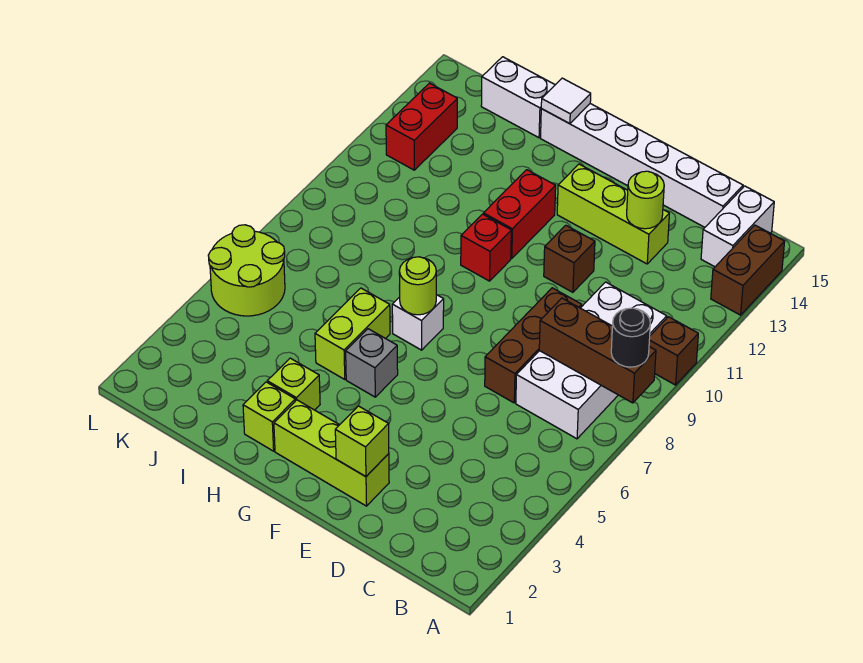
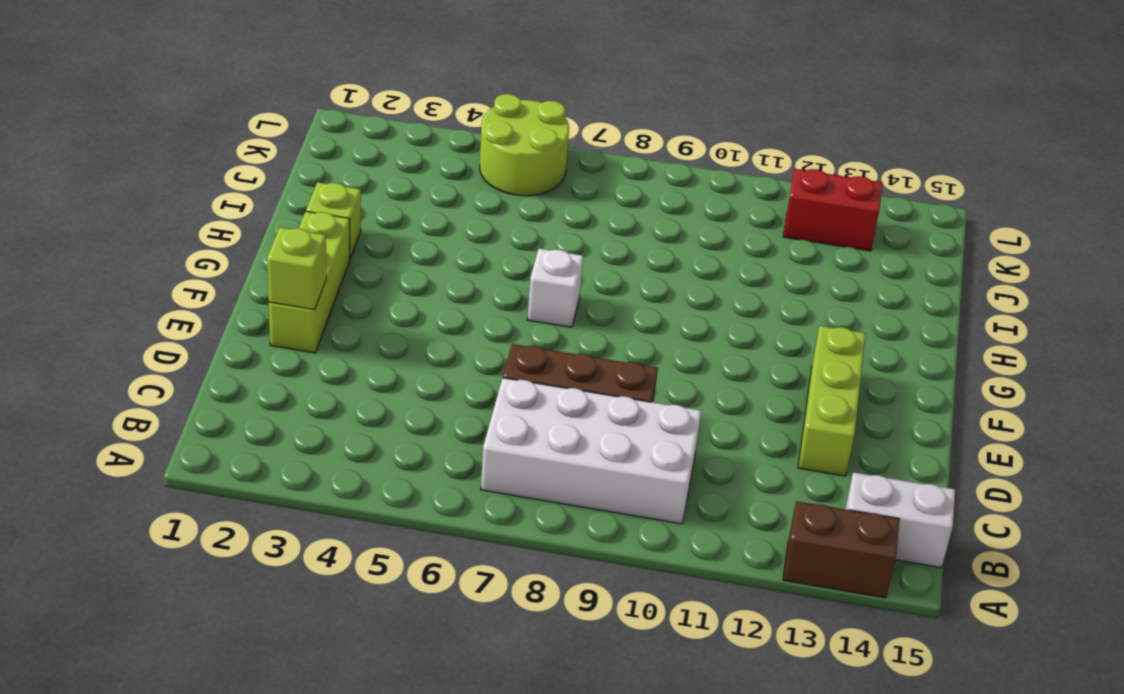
none -> brown 1x1 brick [649,317,698,385]
none -> white 1x6 brick [541,104,743,227]
none -> brown 1x1 brick [544,225,595,292]

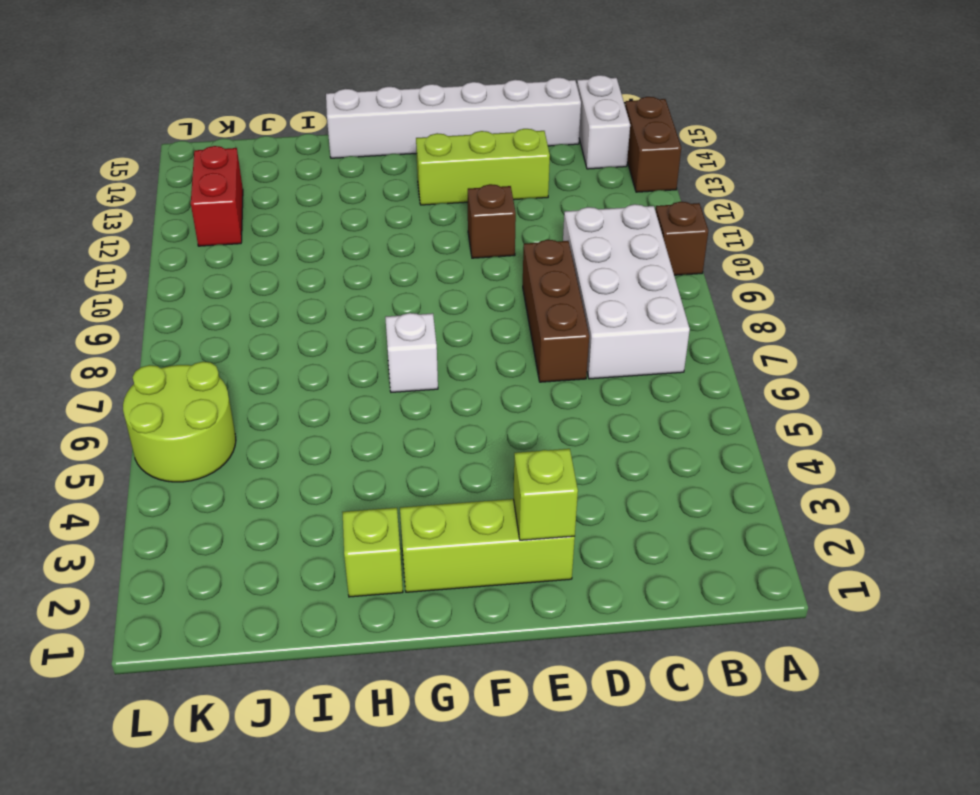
none -> grey 1x1 brick [346,329,398,397]
none -> red 1x1 brick [461,214,511,281]
none -> red 1x2 brick [483,170,556,259]

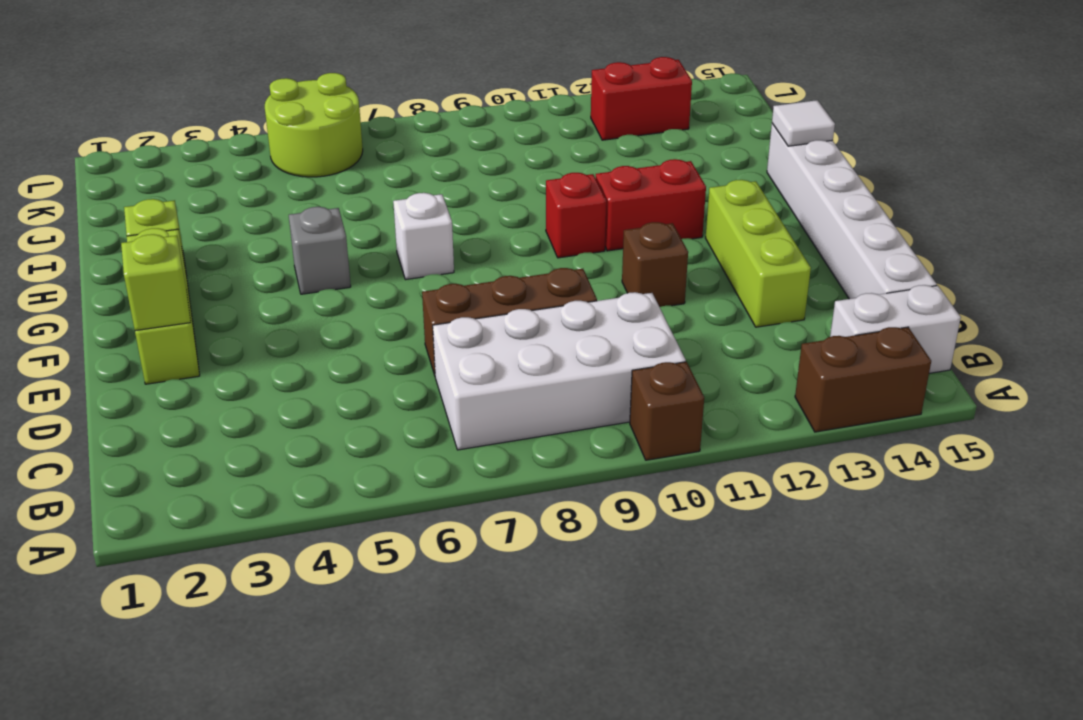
none -> lime 1x1 brick [267,358,320,410]
none -> lime 1x2 brick [315,288,390,379]
none -> white 1x2 brick [481,57,555,138]

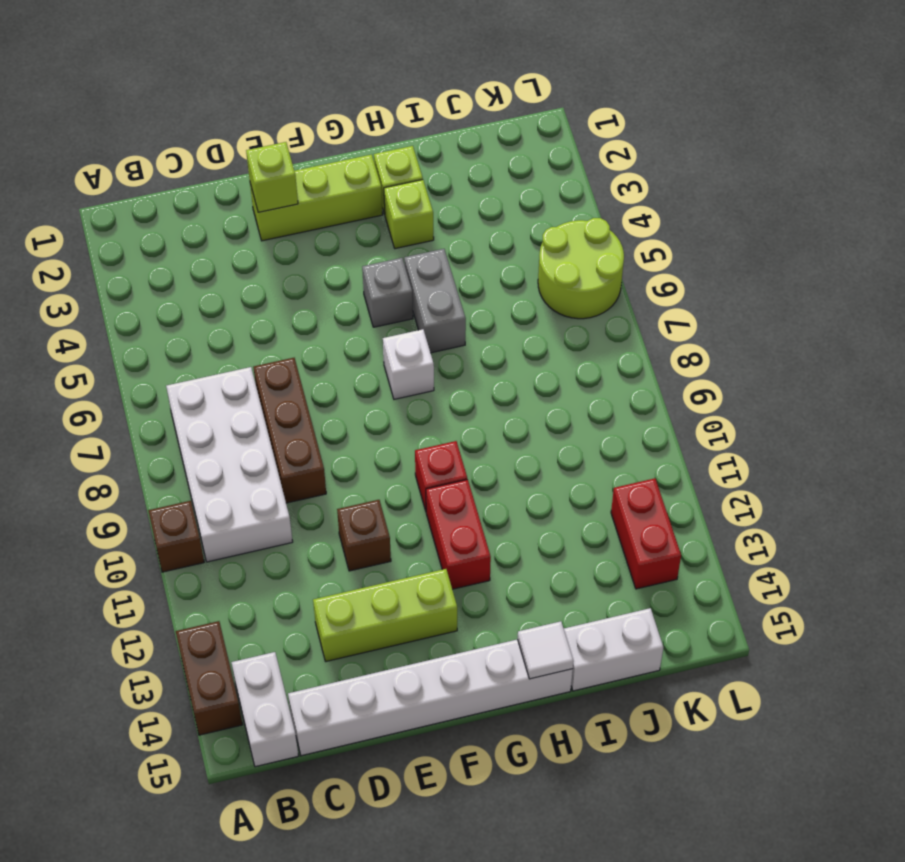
grey 1x2 brick [404,249,466,353] -> lime 1x2 brick [315,288,390,379]
none -> brown 1x3 brick [539,298,656,403]
none -> lime 1x1 round brick [627,171,664,229]
none -> lime 1x1 round brick [399,257,436,315]

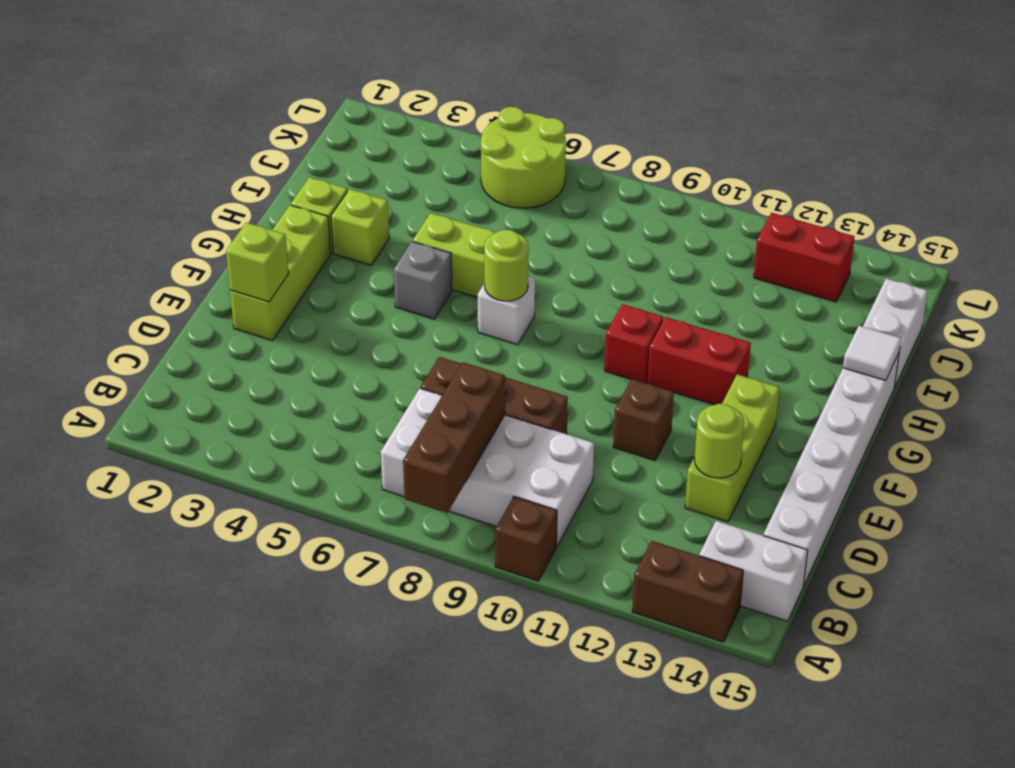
none -> black 1x1 round brick [611,308,650,367]

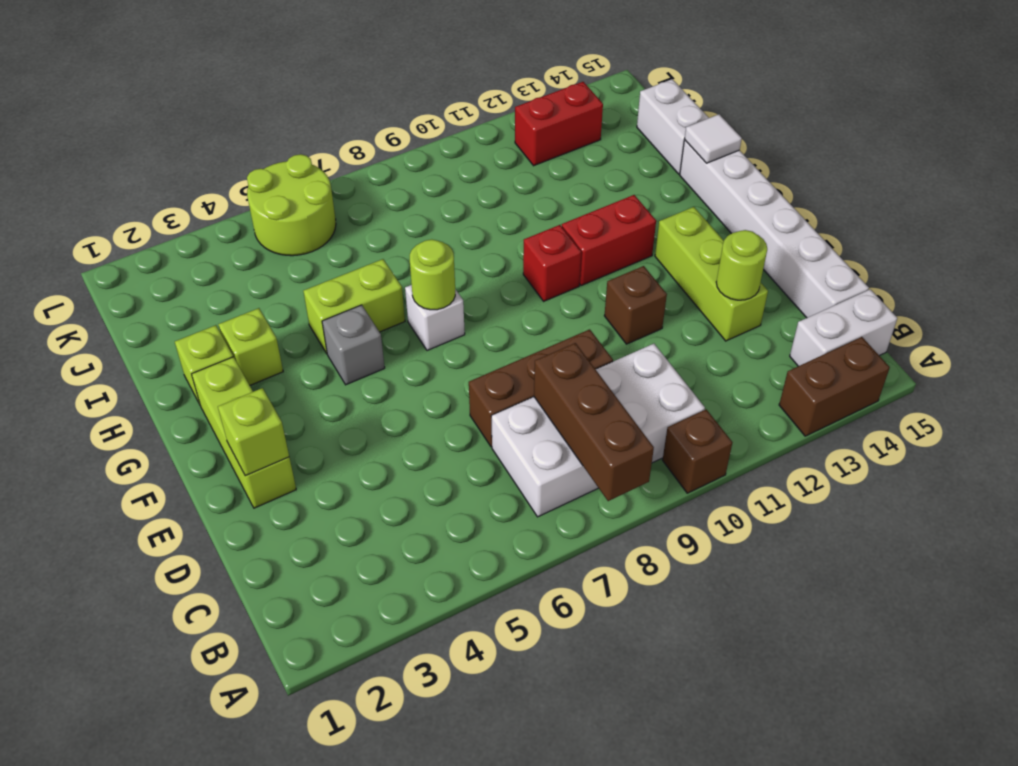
none -> black 1x1 round brick [611,308,650,367]

